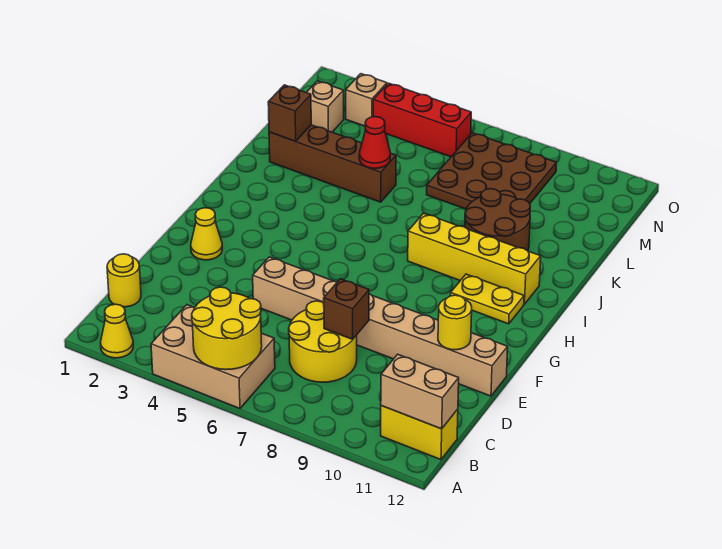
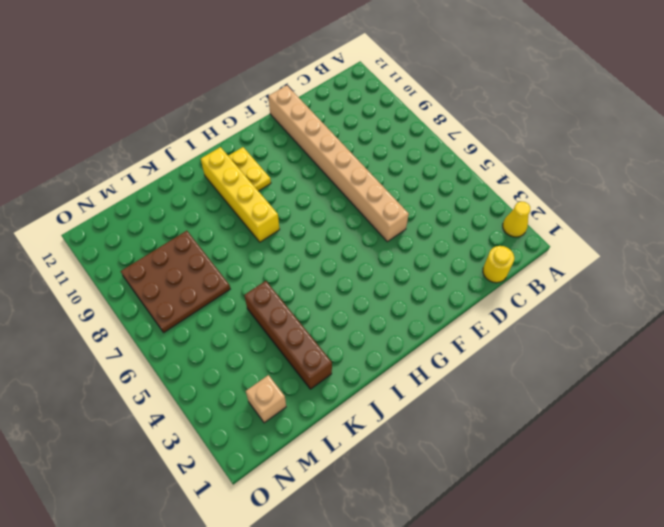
none -> tan 2x3 brick [151,305,275,409]
none -> yellow 1x2 brick [381,406,458,460]
none -> yellow 2x2 round brick [289,301,357,382]

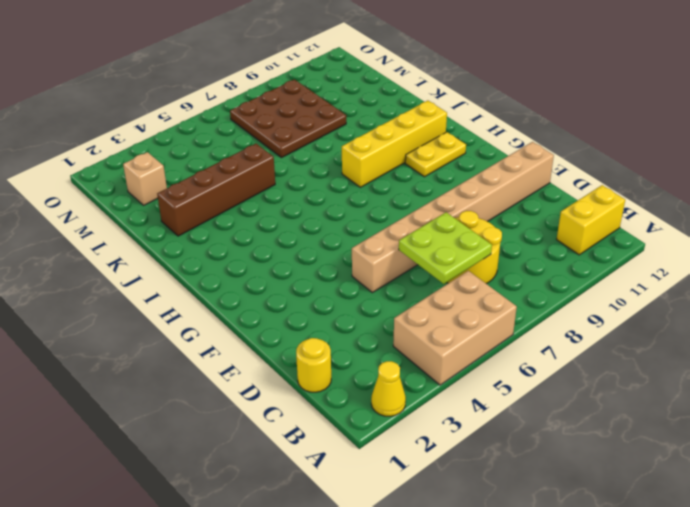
lime 2x2 plate [399,212,492,284] -> none
none -> yellow 1x1 cone [191,208,222,260]
none -> brown 2x2 round brick [465,189,530,251]
none -> tan 1x1 brick [346,74,387,126]

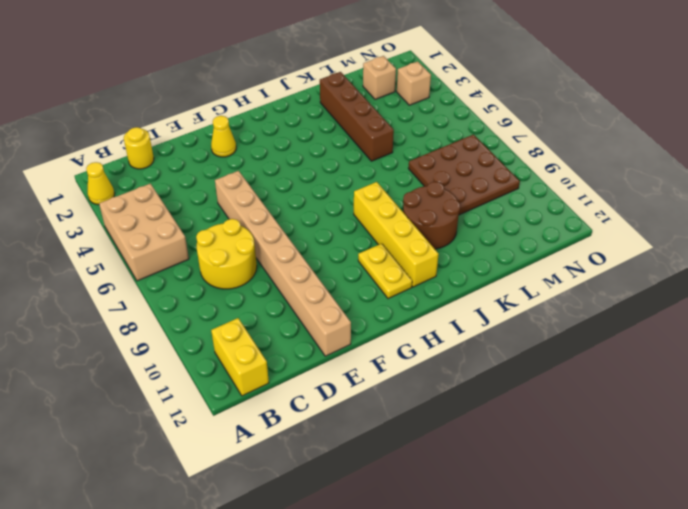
none -> red 1x3 brick [373,83,471,157]
none -> yellow 2x2 round brick [192,287,262,370]
none -> tan 1x2 brick [381,354,459,429]

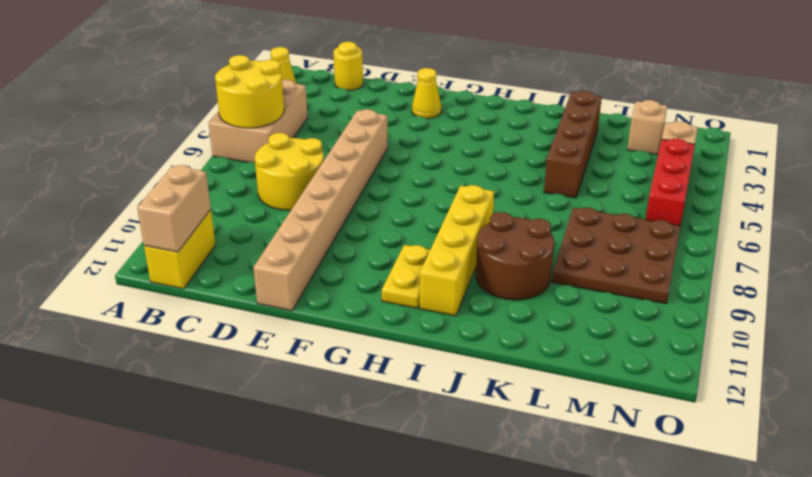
none -> brown 1x1 brick [324,279,369,339]
none -> yellow 1x1 round brick [438,295,472,350]
none -> brown 1x1 brick [268,85,311,141]

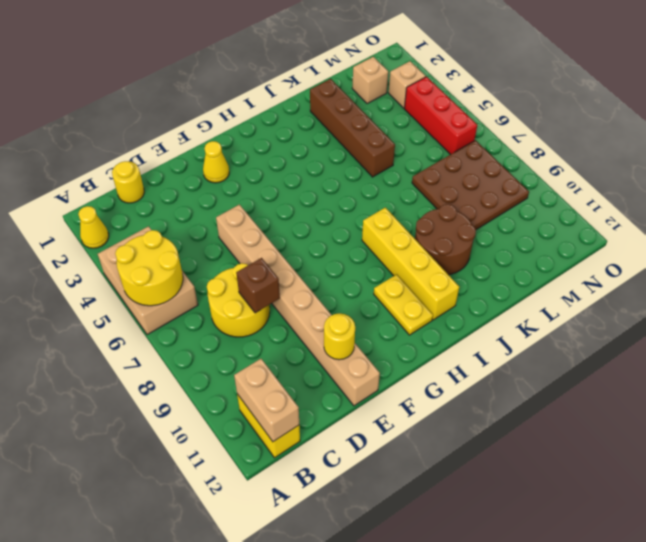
none -> brown 1x1 brick [268,85,311,141]
none -> red 1x1 cone [359,117,390,168]

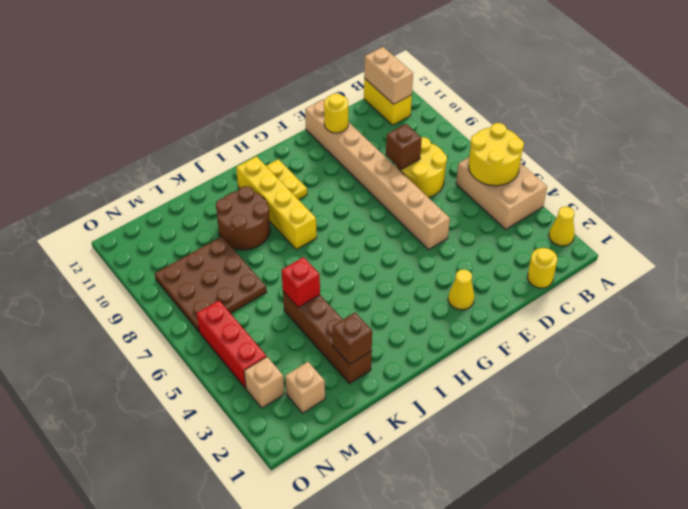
red 1x1 brick [281,257,320,307] -> red 1x1 cone [359,117,390,168]

